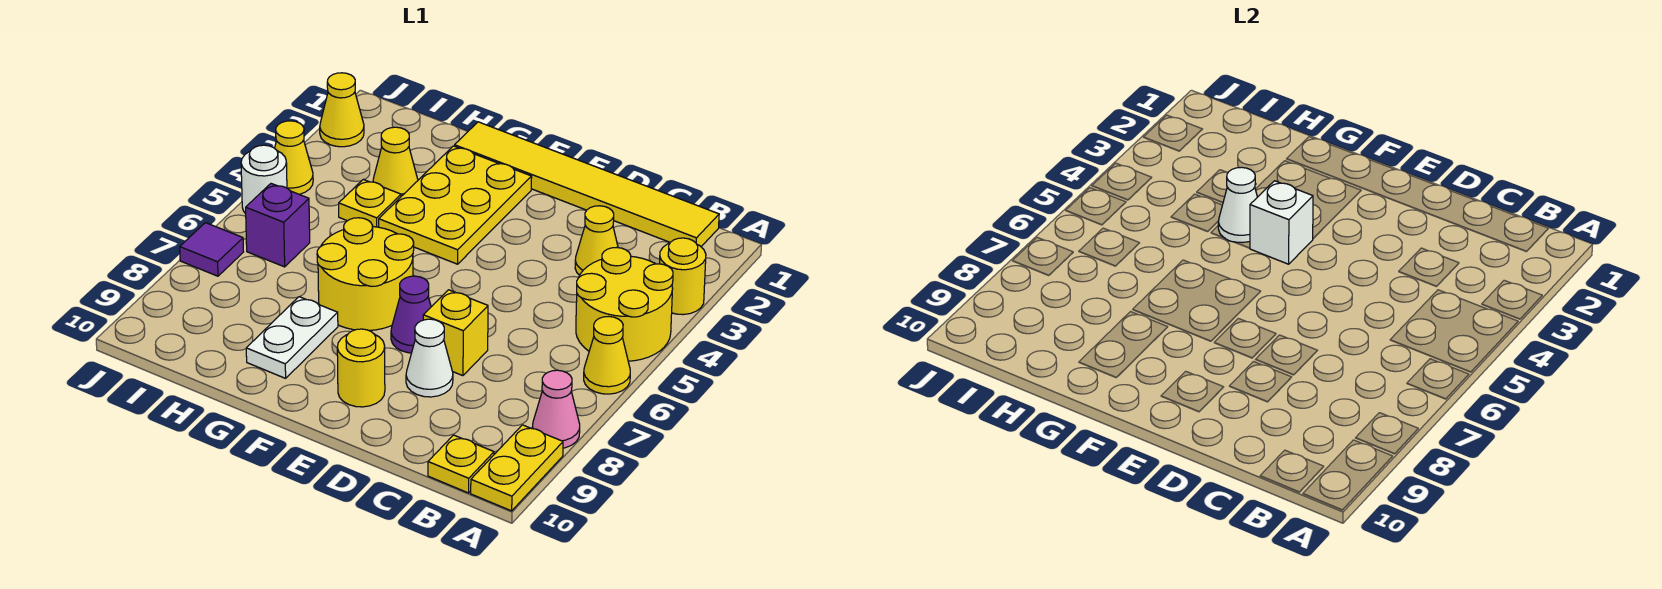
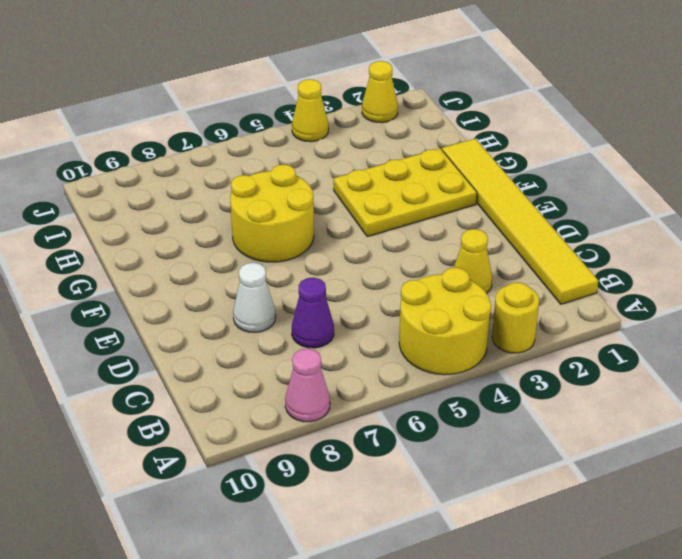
purple 1x1 cone [292,278,334,348] -> purple 1x1 cone moved to [391,276,431,353]
none -> yellow 1x1 cone [584,316,630,394]
none -> yellow 1x2 plate [471,425,563,511]
none -> yellow 1x1 plate [428,435,494,493]

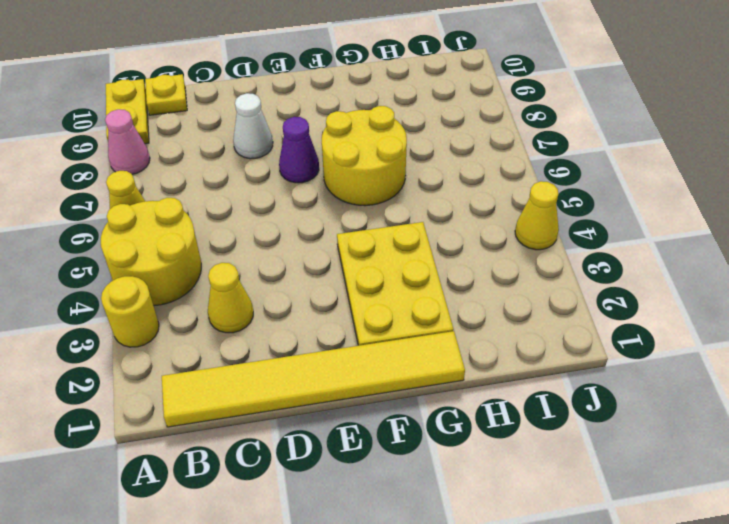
none -> yellow 1x1 brick [423,290,488,376]
none -> yellow 1x1 round brick [337,329,385,407]
none -> white 1x2 plate [246,297,338,378]

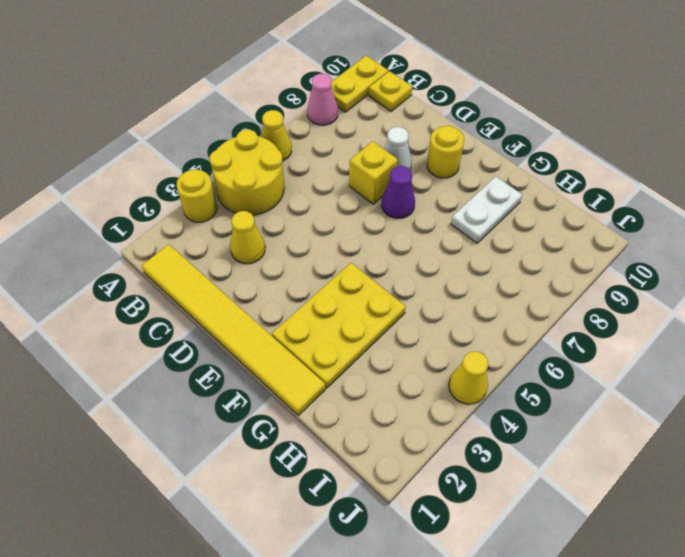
none -> yellow 2x2 round brick [317,218,414,330]
none -> yellow 1x1 cone [373,127,418,196]
none -> yellow 1x1 plate [339,179,401,227]

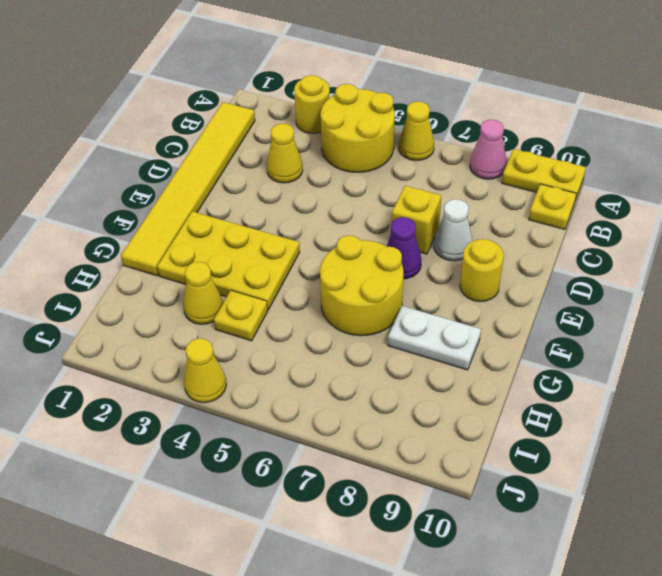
none -> purple 1x1 brick [246,184,310,267]
none -> yellow 1x1 cone [320,73,364,147]
none -> white 1x1 round brick [241,145,287,214]

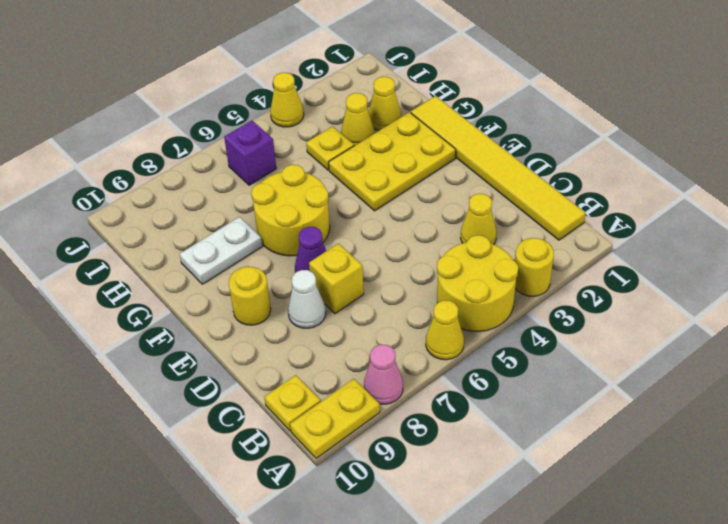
yellow 1x1 cone [369,77,401,131] -> yellow 1x1 cone moved to [320,73,364,147]
none -> white 1x1 round brick [241,145,287,214]
none -> purple 1x1 tile [180,223,243,276]
none -> white 1x1 brick [1250,181,1313,264]

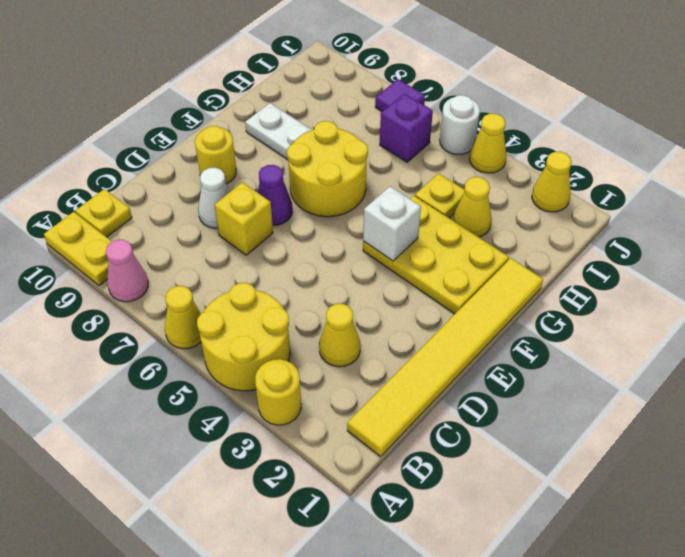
none -> white 1x1 cone [1218,167,1257,243]

